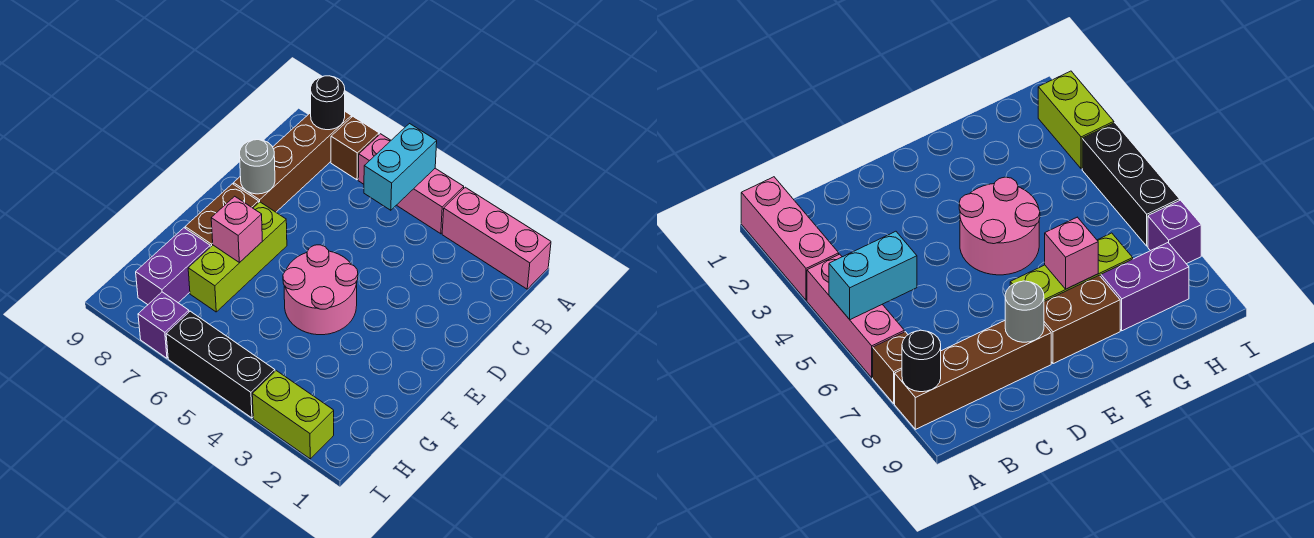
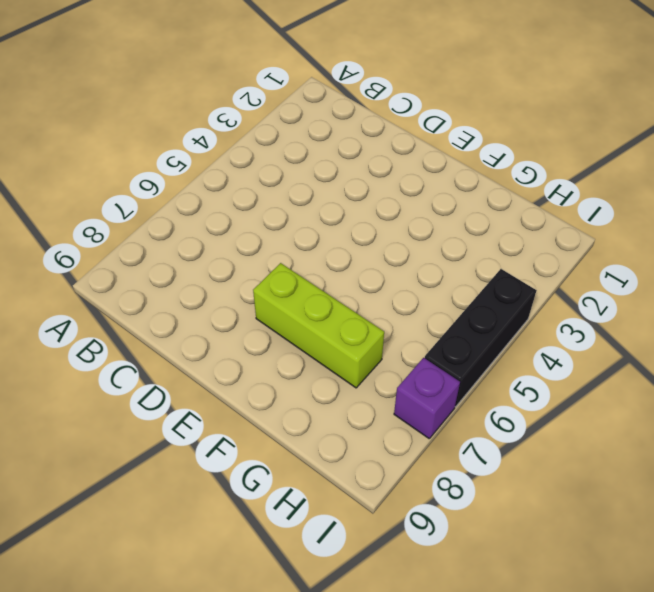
none -> pink 1x3 brick [442,187,551,289]
none -> pink 1x3 brick [358,134,464,234]
none -> brown 1x1 brick [331,117,379,180]

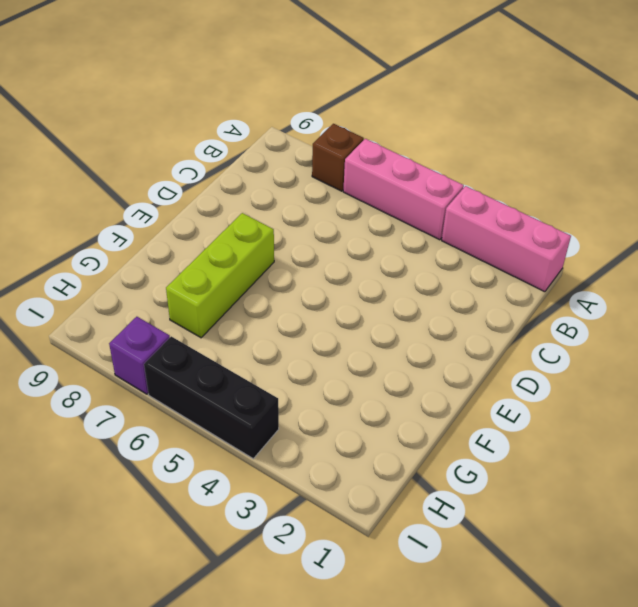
none -> brown 1x4 brick [234,112,351,212]
none -> pink 2x2 round brick [283,245,358,335]
none -> brown 1x2 brick [185,184,259,247]

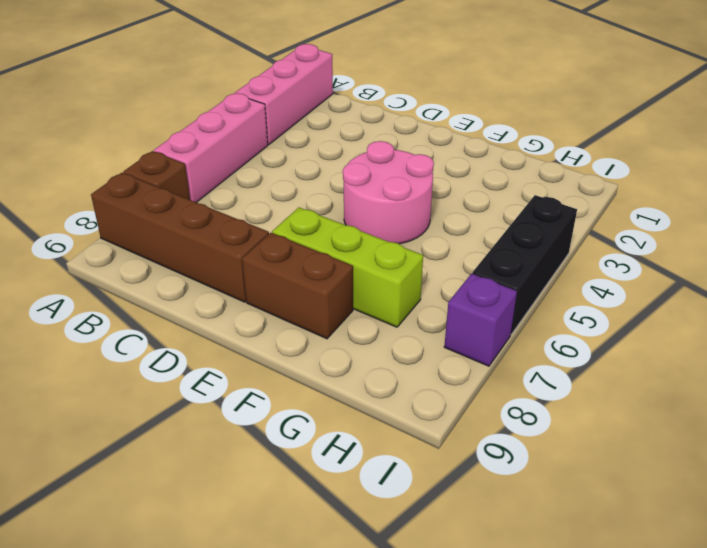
none -> purple 1x2 brick [136,228,210,305]
none -> lime 1x2 brick [252,371,334,459]
none -> cyan 1x2 brick [364,124,437,210]

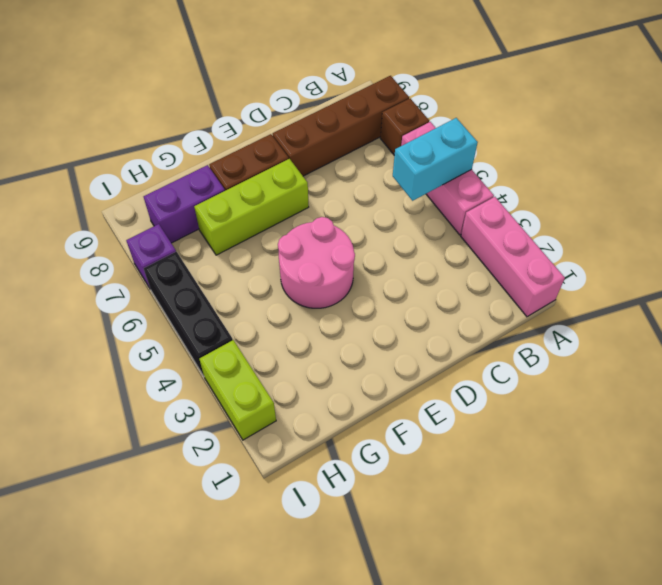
none -> black 1x1 round brick [310,76,345,130]
none -> grey 1x1 round brick [240,140,275,194]
none -> pink 1x1 brick [211,196,262,263]

